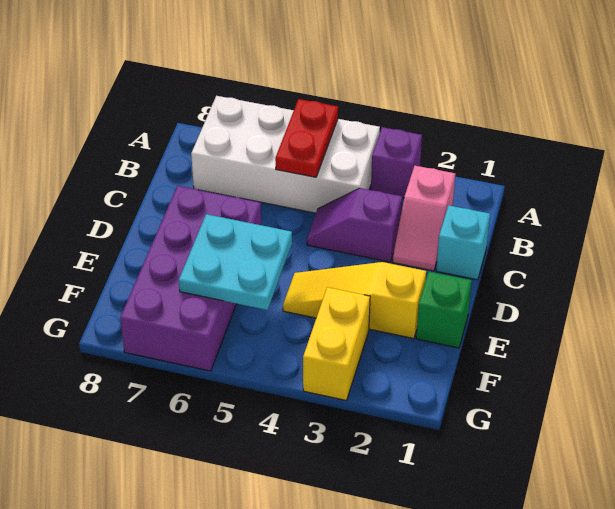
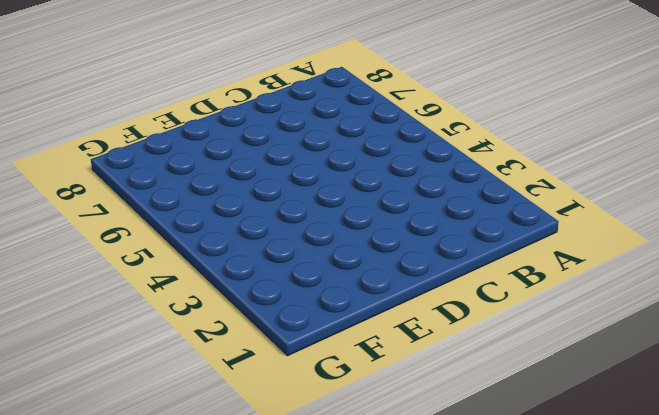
none -> purple 1x1 brick [371,127,422,198]
none -> white 2x4 brick [191,96,380,213]

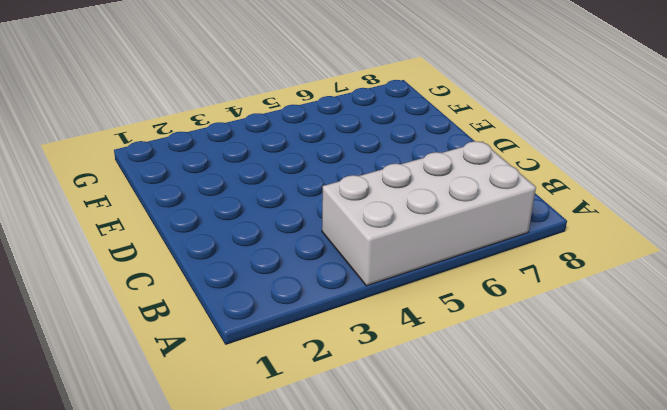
none -> purple 1x1 brick [371,127,422,198]
none -> pink 1x2 slope [393,166,455,271]

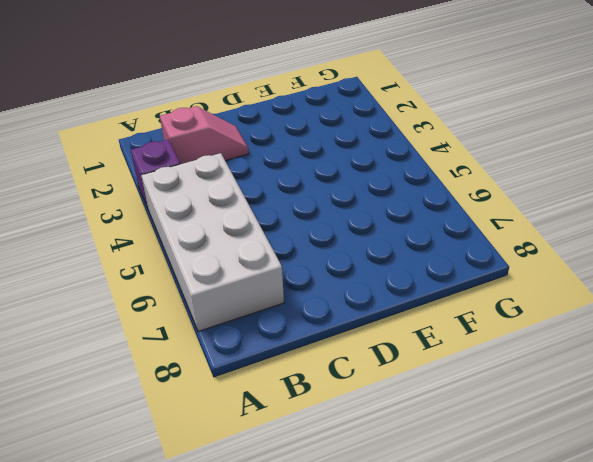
none -> cyan 1x1 brick [436,205,490,280]
none -> purple 1x2 slope [307,188,402,262]

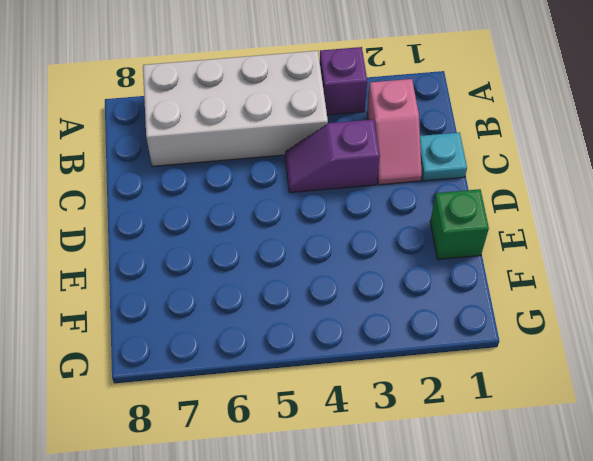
cyan 1x1 plate [420,132,467,181] -> cyan 1x1 brick [436,205,490,280]
none -> purple 2x4 brick [120,186,261,371]
none -> yellow 1x3 slope [283,262,426,339]

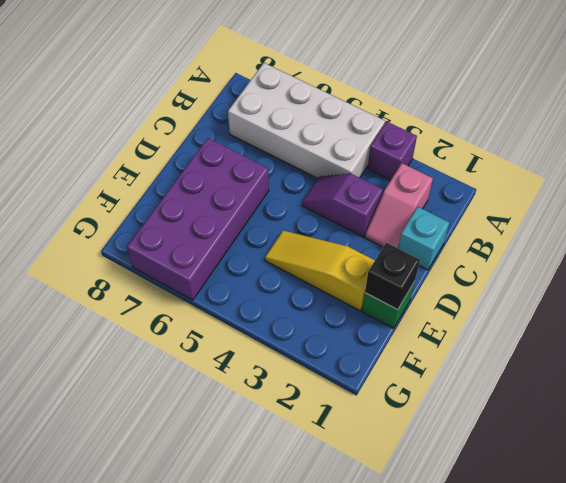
black 1x1 brick [365,243,420,310] -> none
none -> yellow 1x2 brick [303,287,370,401]
none -> red 1x2 plate [275,99,338,177]

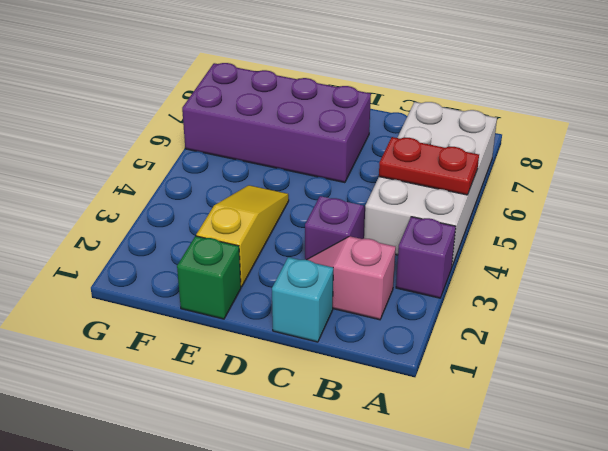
none -> yellow 1x2 brick [303,287,370,401]
none -> cyan 2x2 plate [179,214,292,310]

